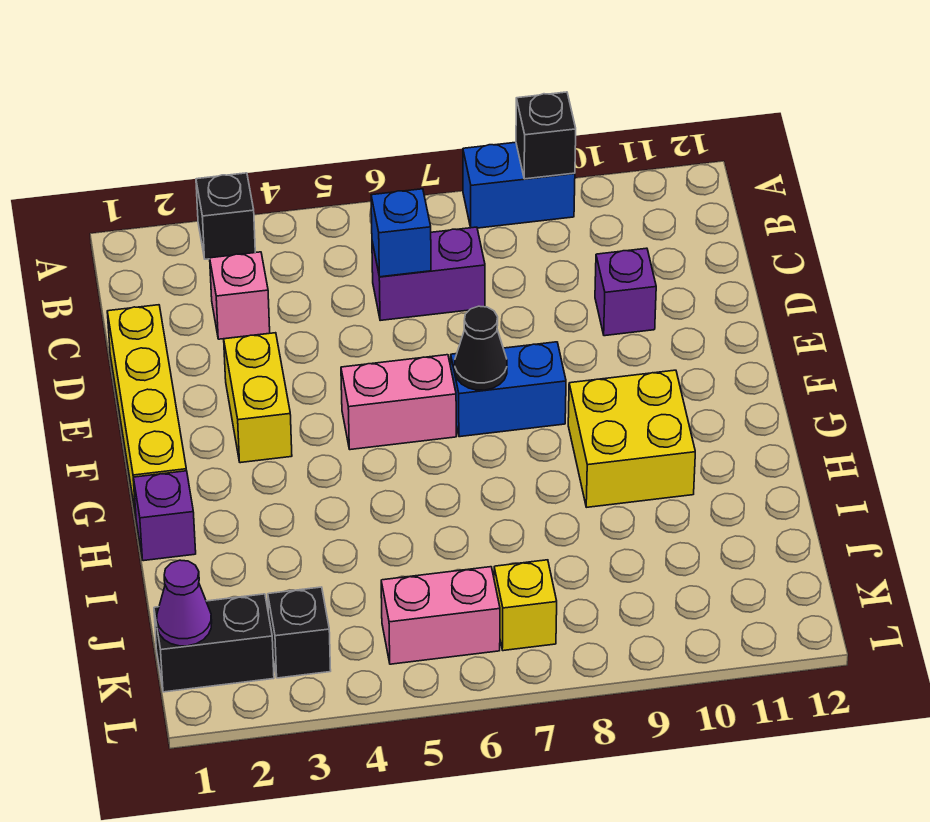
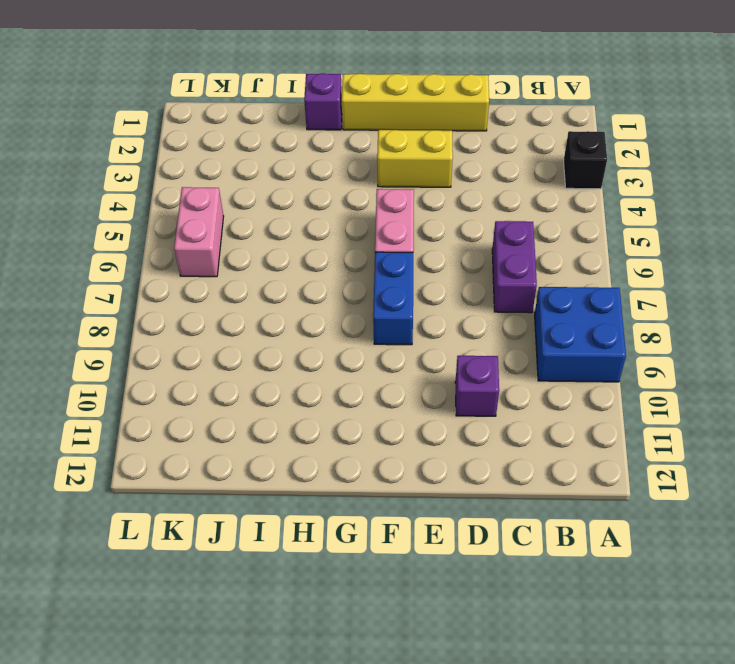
blue 2x2 brick [535,287,626,382] -> blue 1x2 brick [463,142,575,228]
none -> pink 1x1 brick [210,252,270,339]
none -> yellow 2x2 brick [568,370,695,507]
none -> black 1x2 brick [154,594,274,692]

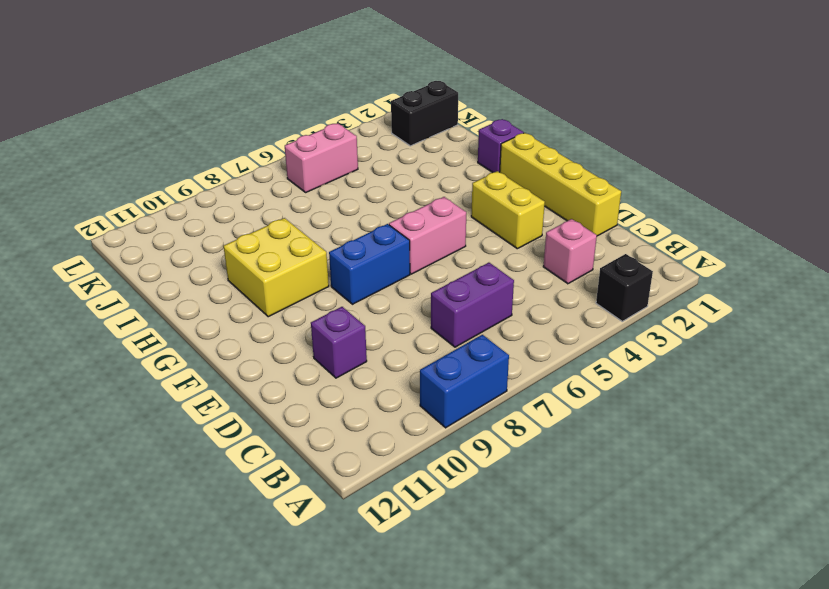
none -> black 1x1 brick [268,587,331,678]
none -> yellow 1x1 brick [494,560,557,651]
none -> black 1x1 brick [516,92,576,179]

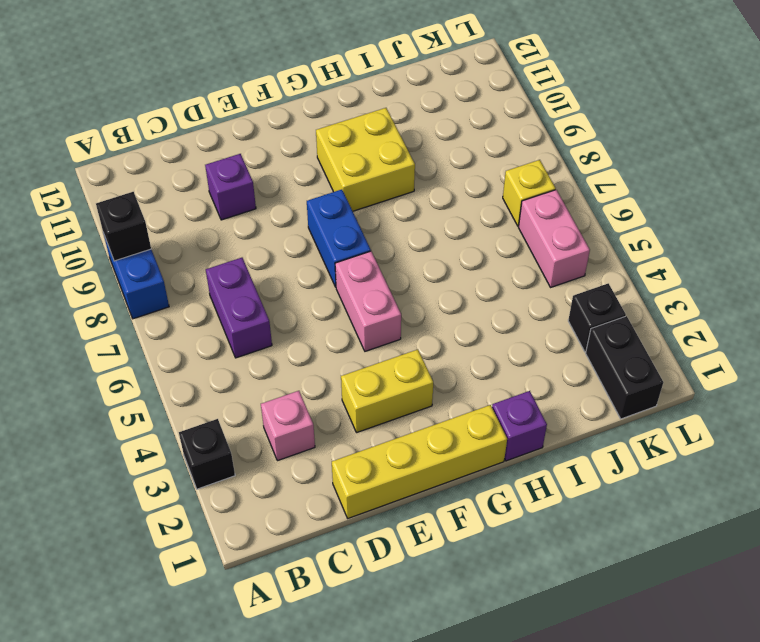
none -> blue 1x1 brick [371,189,431,277]
none -> black 1x1 cone [455,306,507,390]
none -> purple 1x1 cone [157,560,212,646]

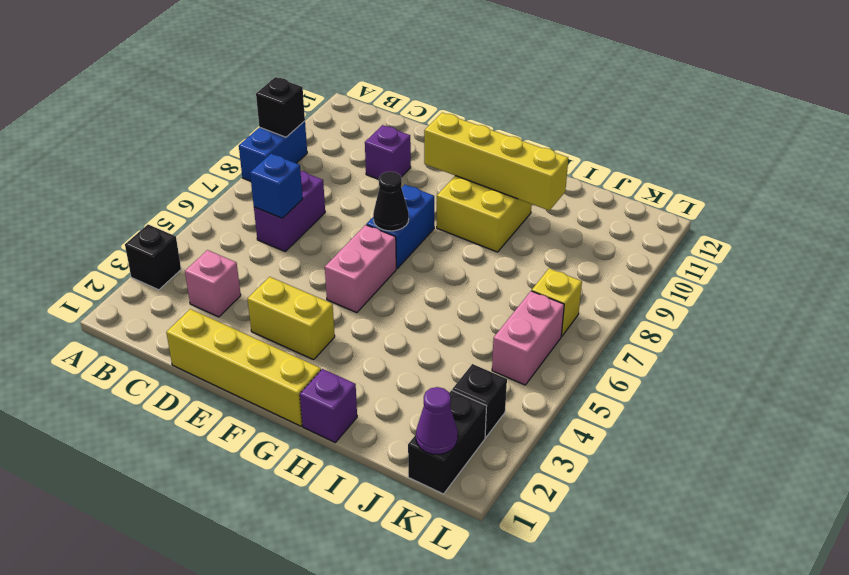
yellow 1x4 brick [424,113,568,210] -> none

